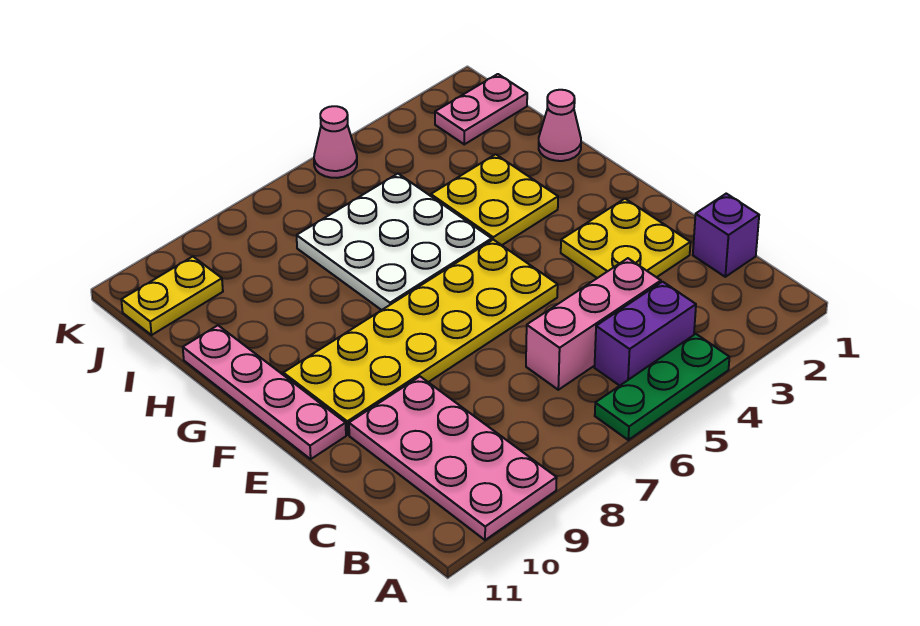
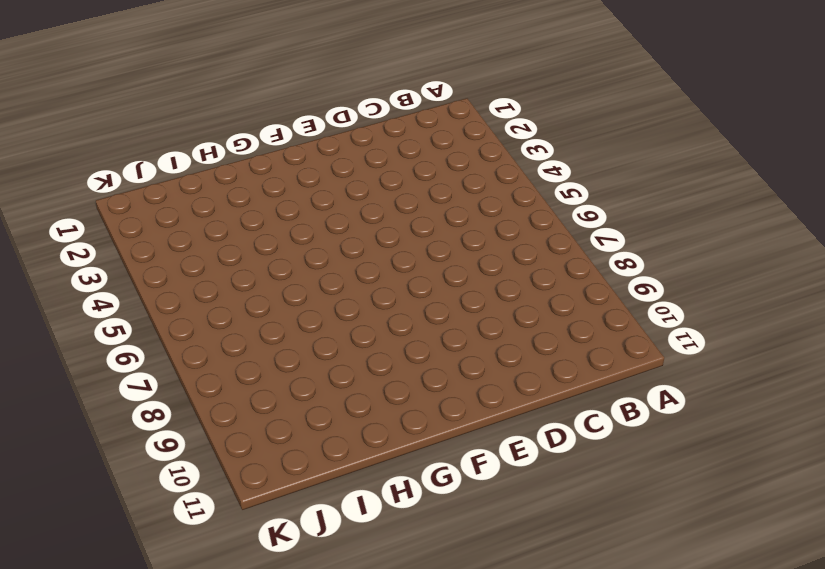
none -> green 1x3 plate [595,334,729,440]
none -> pink 2x4 plate [349,377,557,540]
none -> purple 1x2 brick [594,282,696,386]

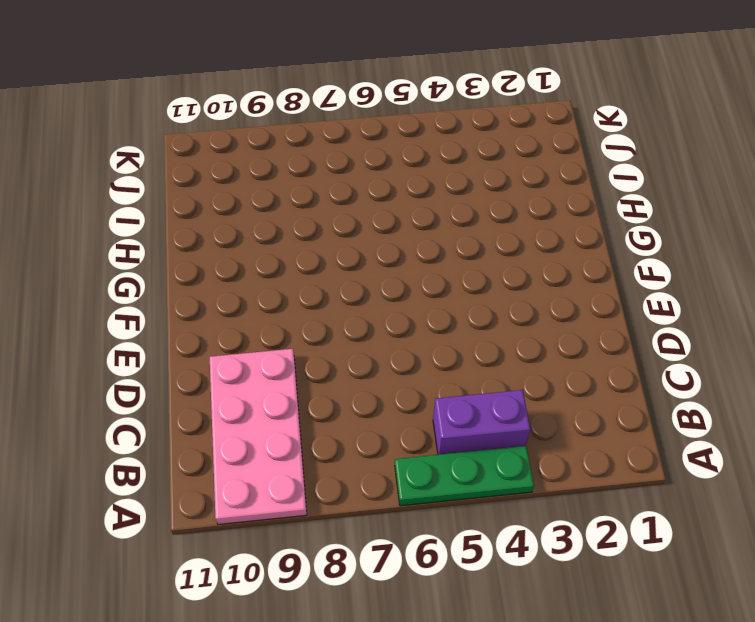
none -> purple 1x1 brick [693,194,759,277]
none -> pink 1x3 brick [526,258,661,390]
none -> yellow 2x2 plate [561,199,690,278]

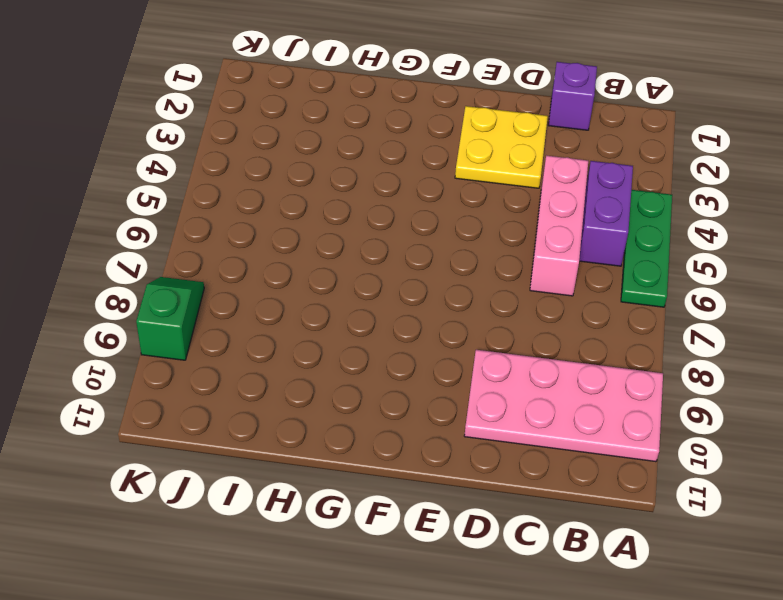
green 1x2 slope [136,277,204,360] -> none
none -> yellow 2x6 plate [283,240,558,435]
none -> pink 1x4 plate [183,325,346,459]
none -> yellow 2x2 plate [431,154,558,245]

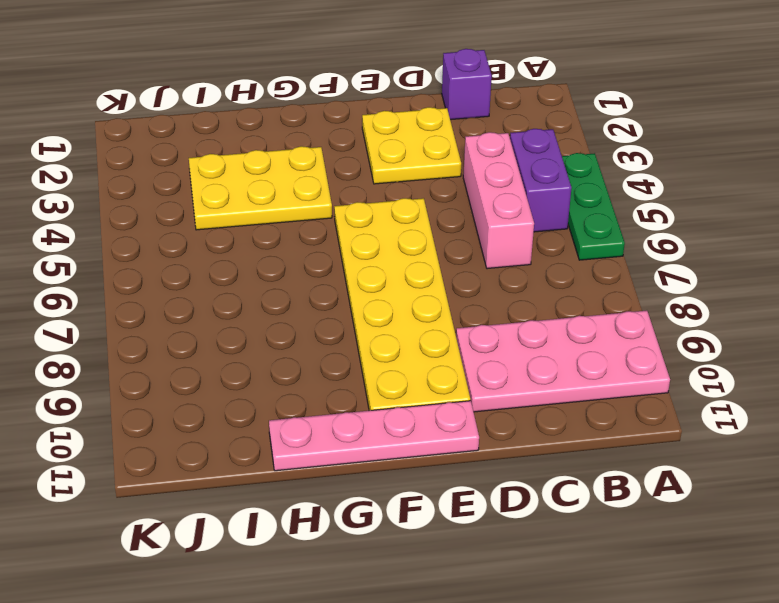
yellow 2x3 plate [189,146,332,230] -> yellow 2x2 plate [431,154,558,245]
none -> white 3x3 plate [297,174,492,310]
none -> pink 1x1 cone [539,90,581,161]
none -> pink 1x2 plate [435,74,527,144]

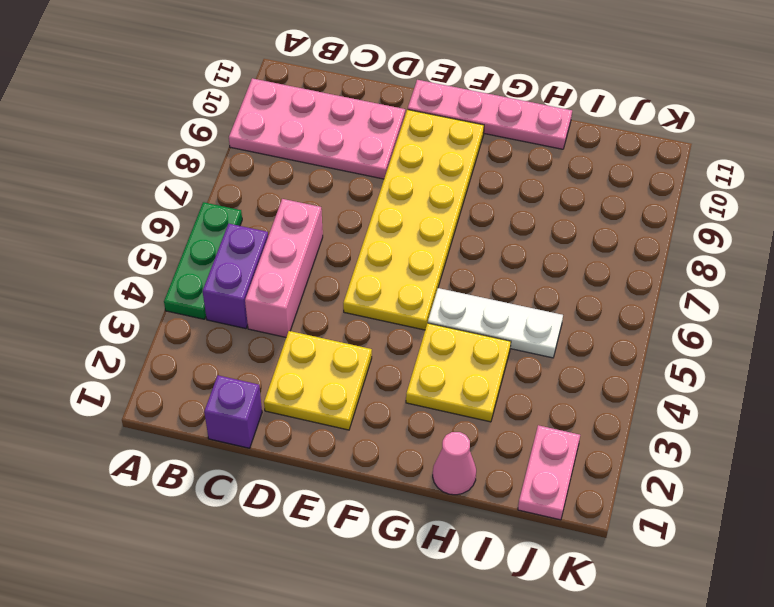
white 1x3 plate [428,288,563,358] -> white 3x3 plate [297,174,492,310]
none -> yellow 1x2 plate [121,257,223,335]
none -> pink 1x1 cone [314,106,357,178]

